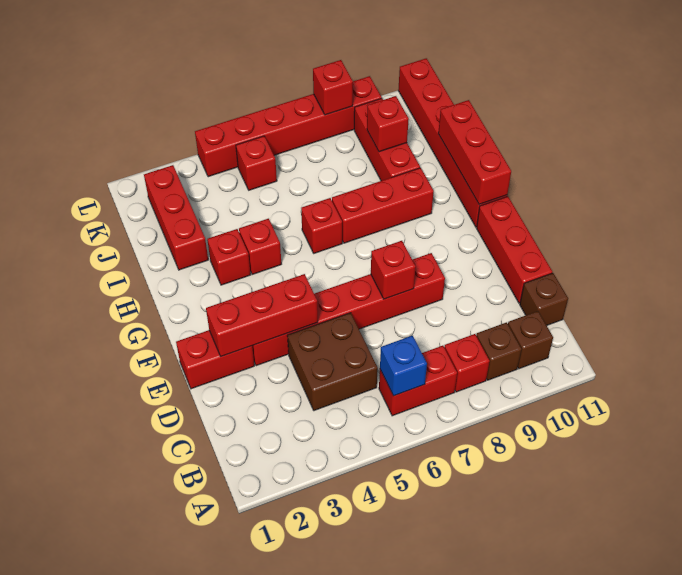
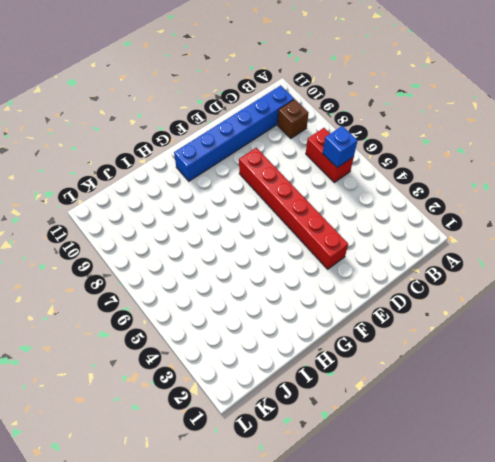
blue 1x6 brick [174,85,294,181] -> brown 1x1 brick [508,311,553,369]
none -> red 1x1 brick [444,334,490,392]
none -> brown 2x2 brick [287,313,378,411]
none -> brown 1x1 brick [520,273,568,326]

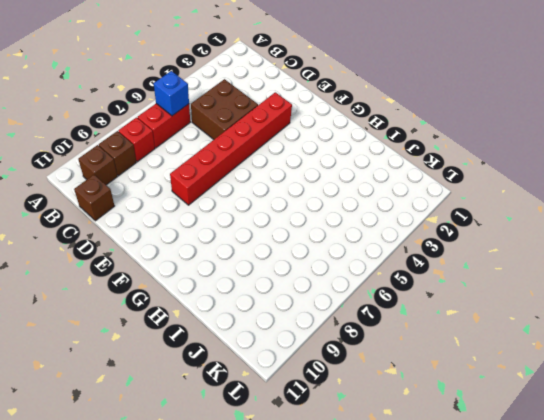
none -> red 1x3 brick [477,196,552,303]
none -> red 1x2 brick [176,330,254,389]
none -> red 1x6 brick [398,58,507,227]

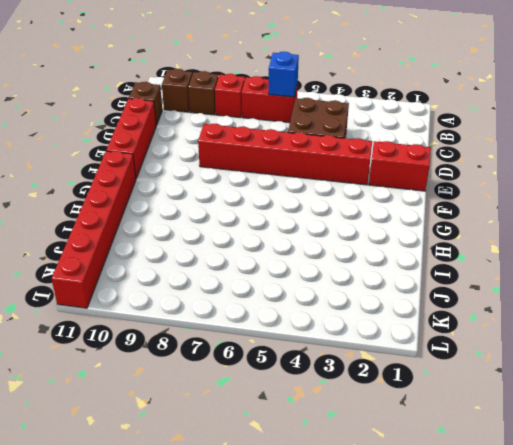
none -> red 1x1 brick [207,229,251,285]
none -> red 1x1 brick [239,219,281,275]
none -> red 1x1 brick [301,198,342,253]

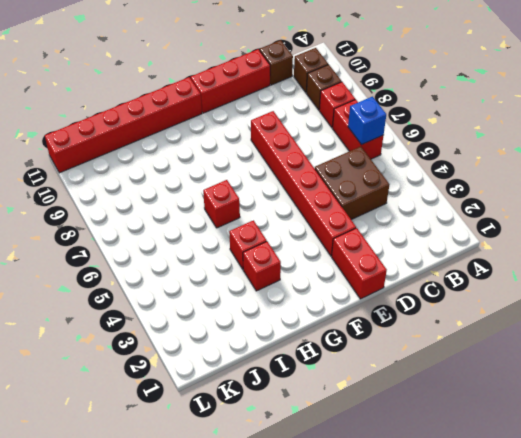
none -> red 1x3 brick [332,168,434,243]
none -> red 1x3 brick [144,165,208,270]
none -> red 1x3 brick [354,98,420,181]

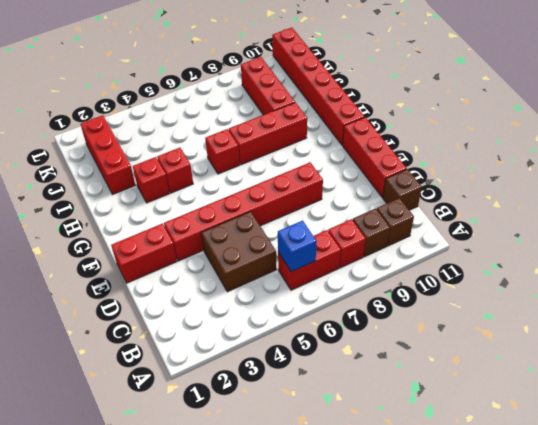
none -> red 1x1 brick [236,136,277,190]
none -> red 1x6 brick [195,76,382,177]
none -> red 1x3 brick [206,274,318,357]

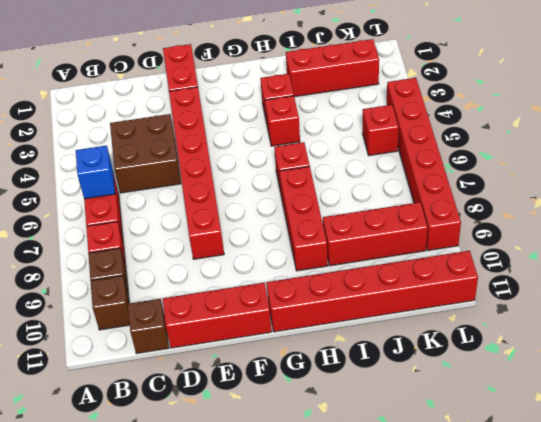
none -> red 1x3 brick [206,274,318,357]
none -> red 1x1 brick [371,241,416,299]
none -> red 1x3 brick [438,100,511,204]

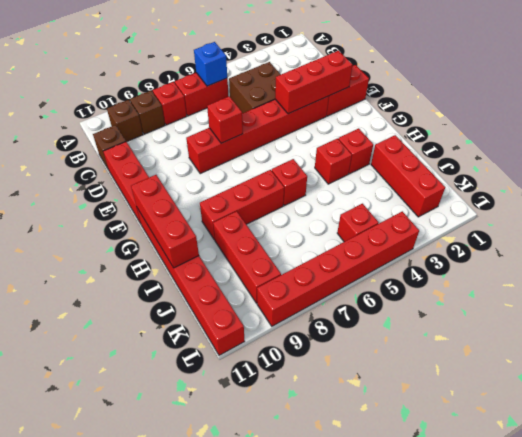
none -> red 1x1 brick [367,96,409,152]
none -> red 1x1 brick [313,60,353,115]

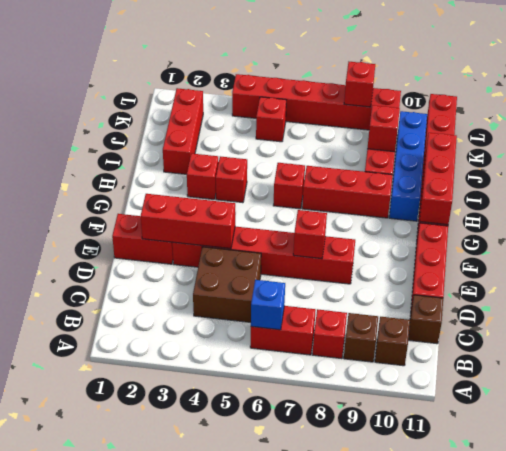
blue 1x4 brick [389,111,427,221] -> none

